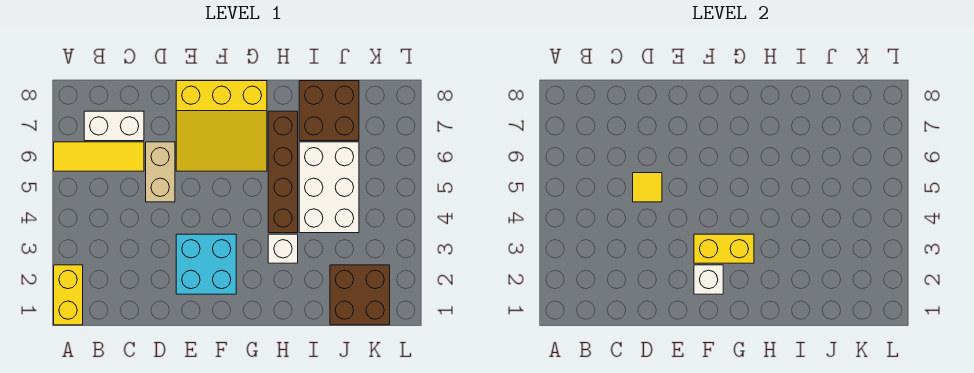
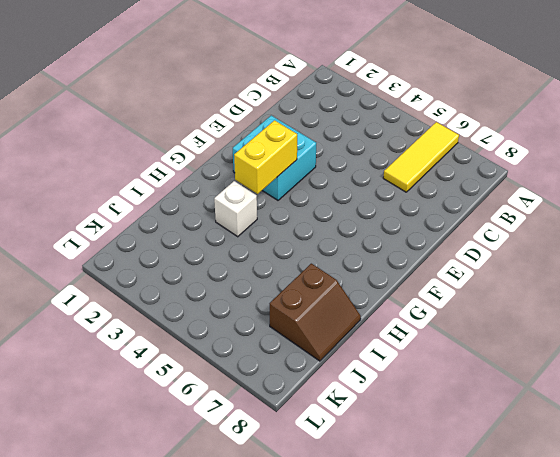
brown 2x2 slope [270,264,361,361] -> brown 2x2 brick [299,81,359,141]
none -> yellow 1x2 brick [54,265,83,325]
none -> white 1x2 brick [84,111,144,141]
none -> tan 1x2 brick [146,142,175,202]

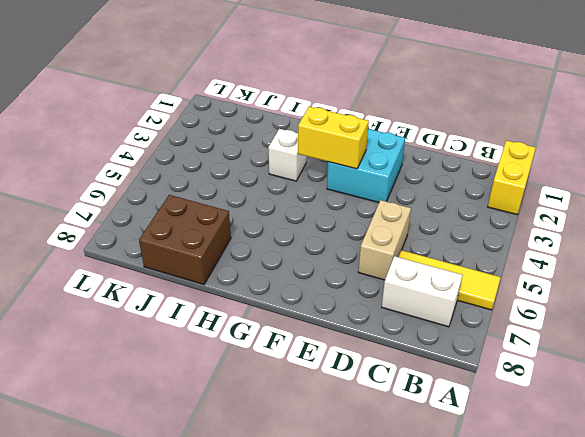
none -> yellow 3x3 slope [176,81,267,171]
none -> brown 1x4 brick [268,111,298,233]
none -> white 2x3 brick [299,142,359,233]

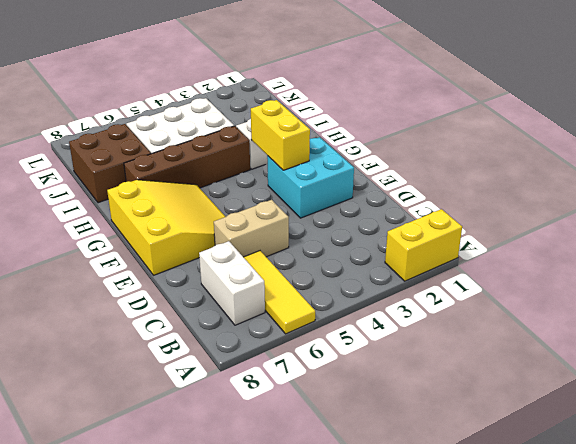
none -> brown 2x2 brick [330,265,390,325]
none -> yellow 1x1 tile [633,173,662,202]
none -> white 1x1 brick [694,265,723,294]

